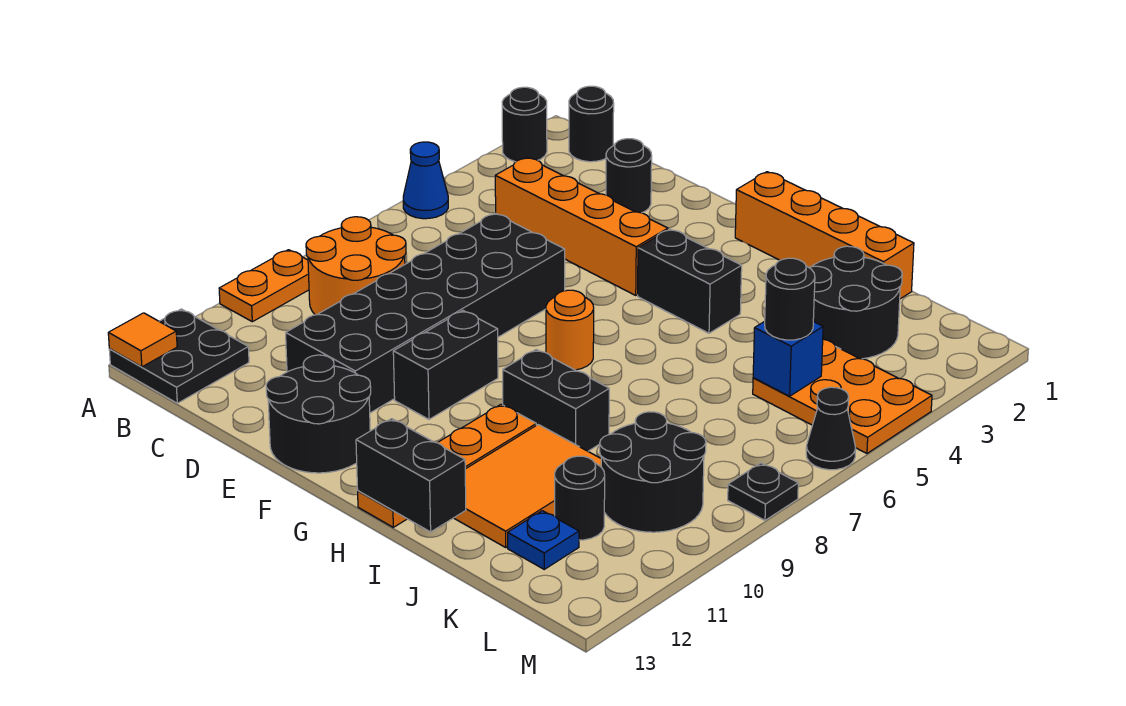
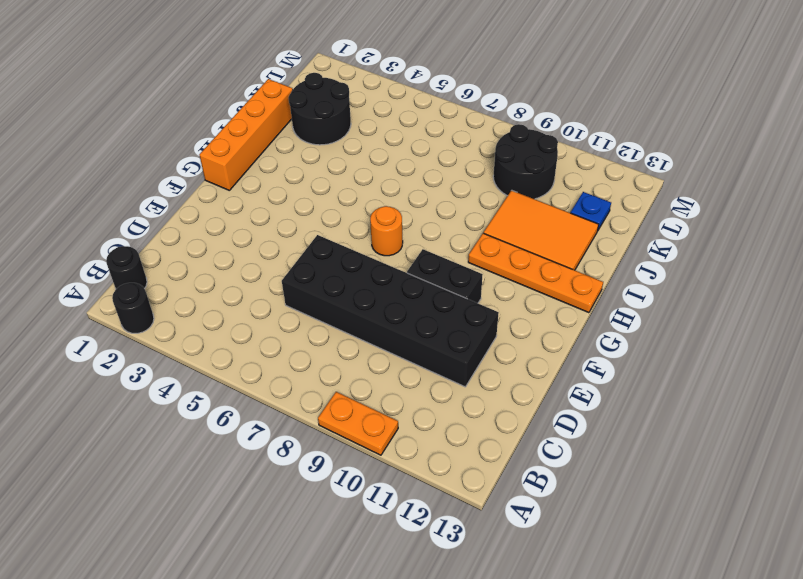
none -> blue 1x1 cone [403,142,448,219]
none -> black 2x2 plate [109,309,249,403]
none -> orange 2x2 round brick [306,217,406,315]

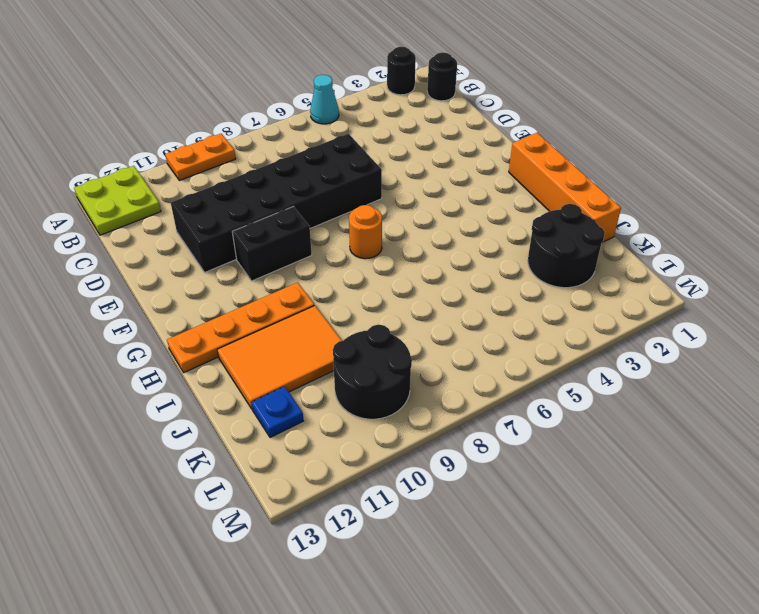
cyan 1x1 cone [310,75,339,124] -> blue 1x1 cone [403,142,448,219]
lime 2x2 plate [74,166,161,235] -> black 2x2 plate [109,309,249,403]
none -> orange 2x2 round brick [306,217,406,315]
none -> orange 1x4 brick [495,158,668,295]
none -> black 1x1 round brick [606,139,652,213]

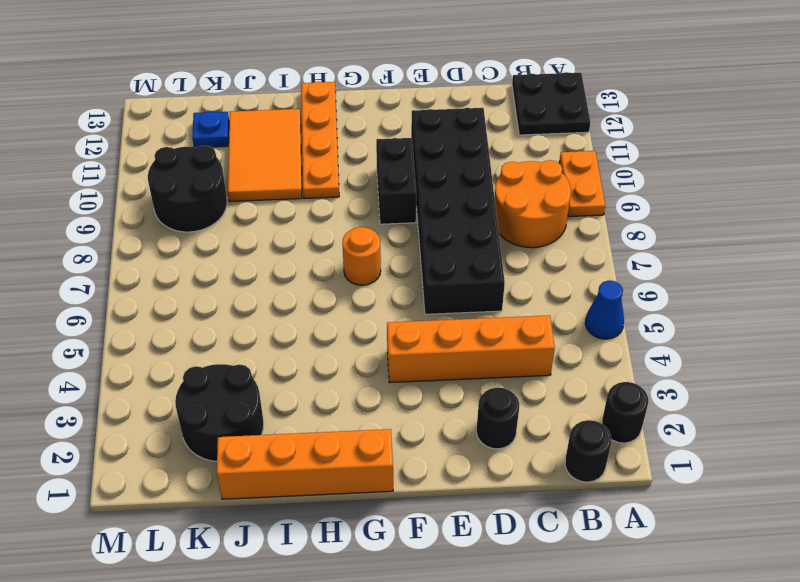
none -> black 2x2 round brick [266,355,371,473]
none -> black 1x2 brick [638,229,742,333]
none -> black 1x2 brick [503,350,609,451]

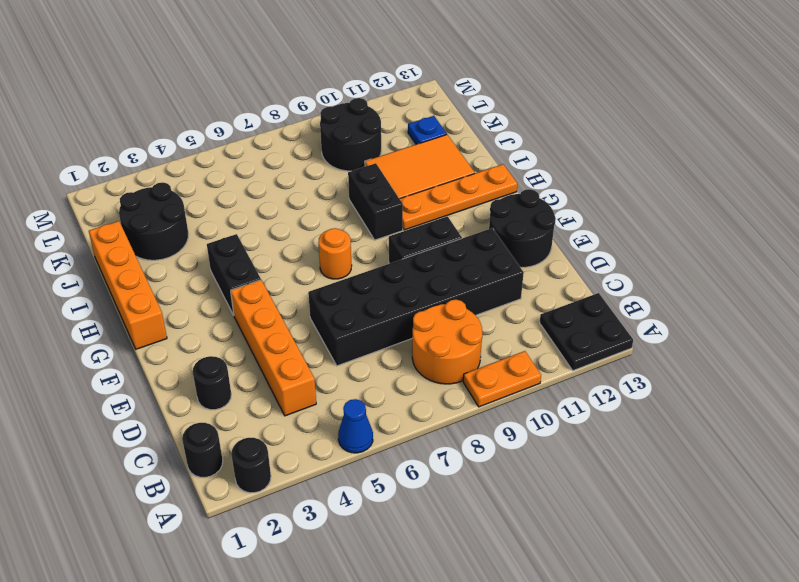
none -> orange 2x3 plate [753,339,932,454]
none -> black 1x1 round brick [555,456,605,540]
none -> black 1x1 cone [806,387,856,470]

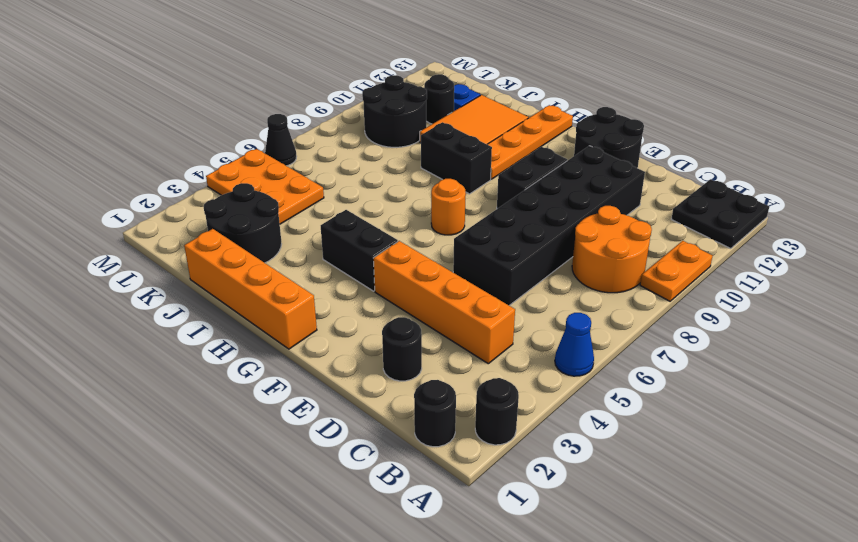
none -> black 1x1 plate [728,463,798,520]
none -> orange 1x1 tile [108,313,177,367]
none -> black 1x2 brick [356,419,466,532]

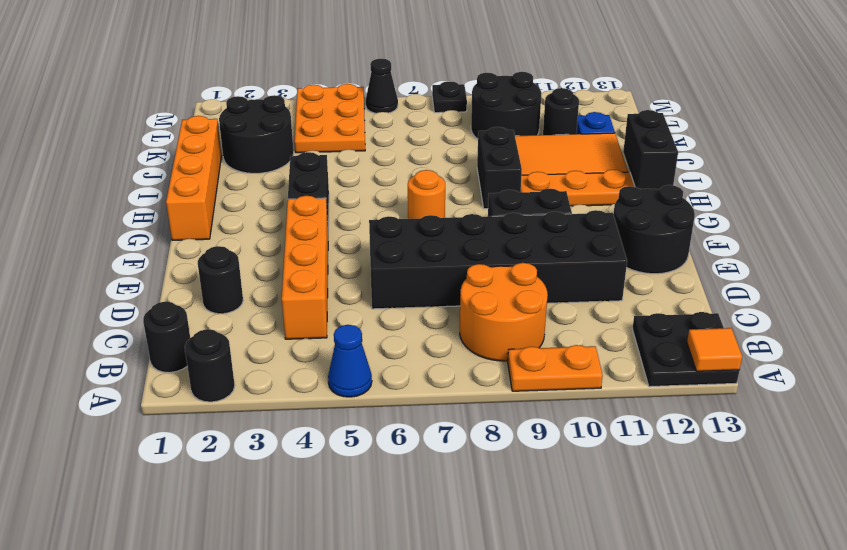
none -> blue 1x1 brick [753,321,823,396]
none -> black 1x1 round brick [765,258,815,340]

